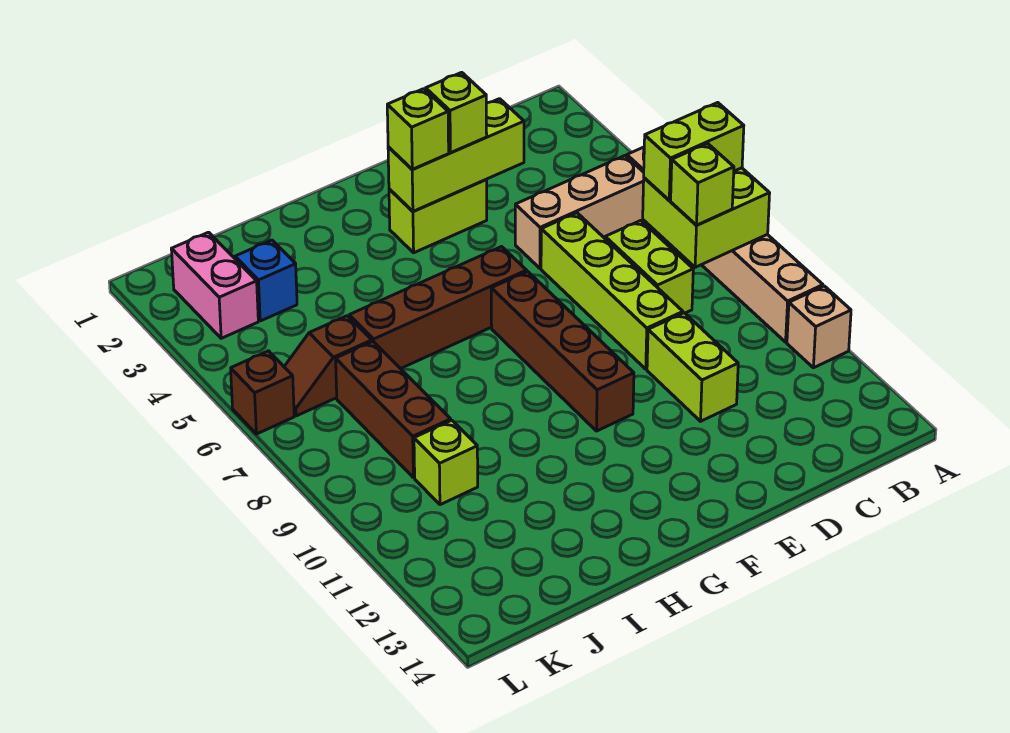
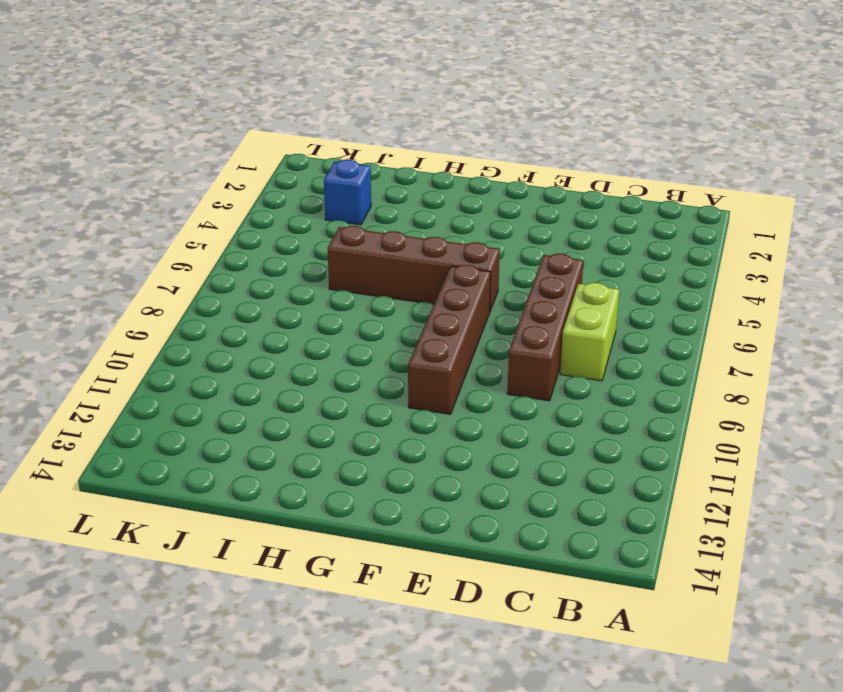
brown 1x4 brick [507,254,583,401] -> lime 1x4 brick [541,213,683,369]
none -> tan 1x6 brick [627,147,823,342]
none -> tan 1x1 brick [787,286,851,368]
none -> tan 1x3 brick [515,156,644,268]

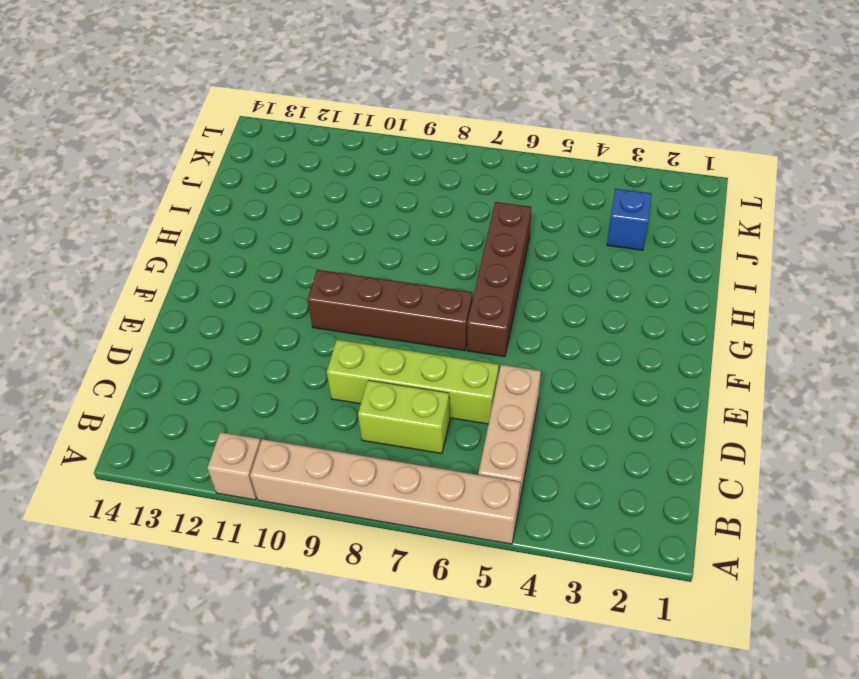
none -> lime 1x2 brick [647,313,738,421]
none -> lime 1x2 brick [389,180,487,253]
none -> brown 1x2 slope [284,316,372,416]

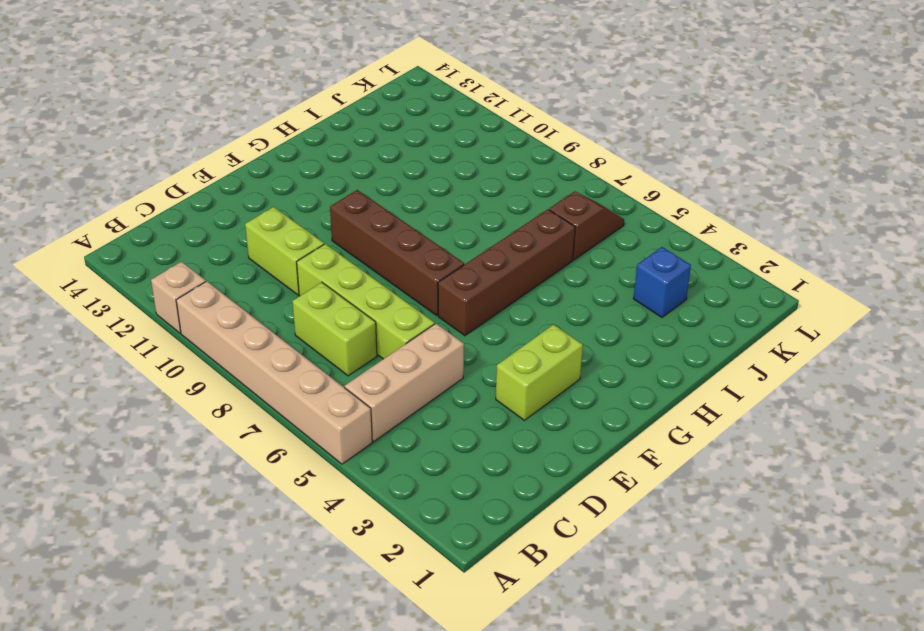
none -> brown 1x3 brick [336,341,451,478]
none -> lime 1x1 brick [414,420,478,505]
none -> pink 1x2 brick [171,232,258,338]

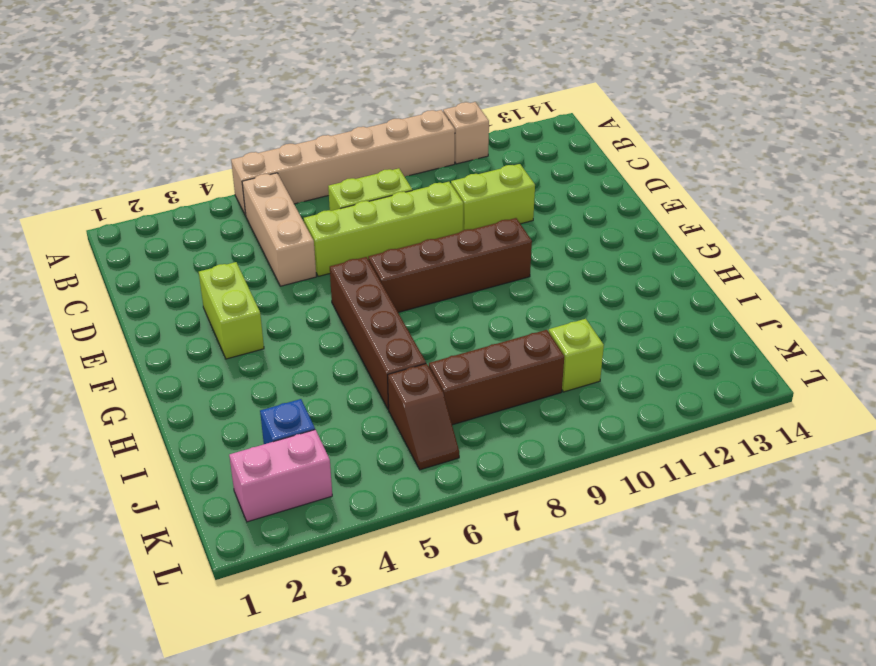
none -> brown 1x1 brick [231,351,294,434]
none -> lime 2x2 brick [643,168,770,267]
none -> lime 1x3 brick [388,99,524,211]

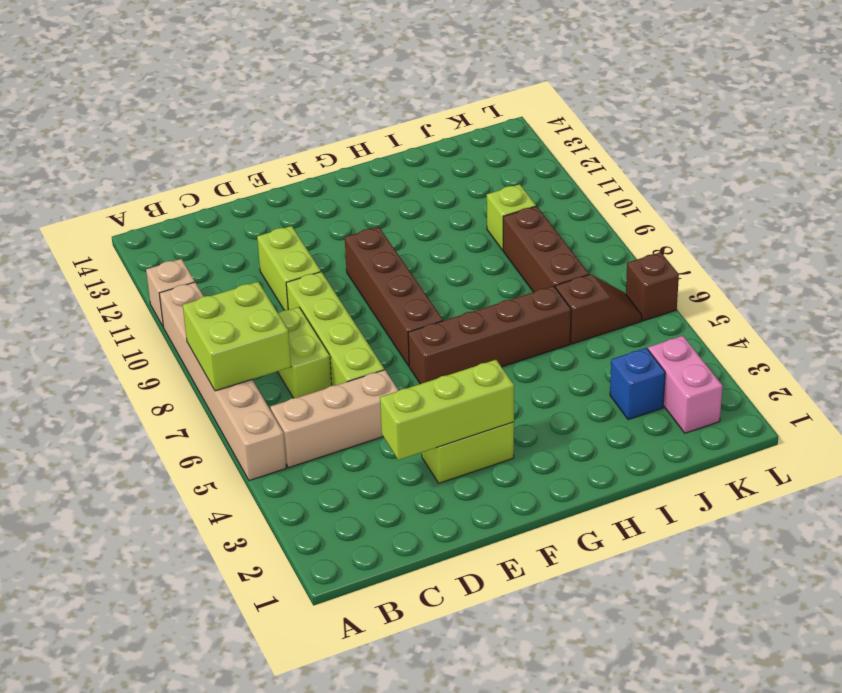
none -> lime 1x2 brick [644,103,744,200]
none -> lime 1x1 brick [671,143,734,225]
none -> lime 1x1 brick [426,72,487,153]

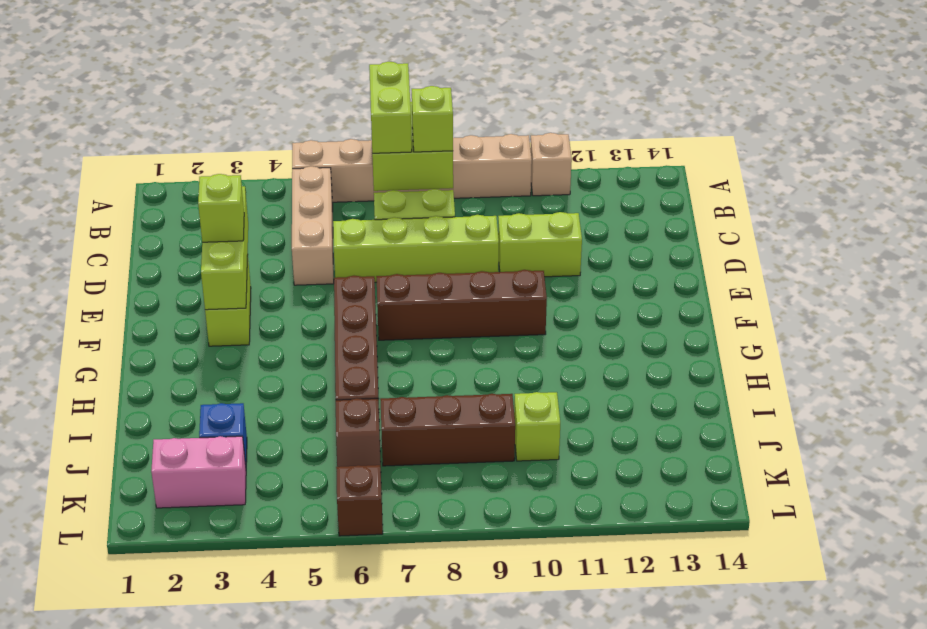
none -> lime 1x1 brick [387,89,449,169]

